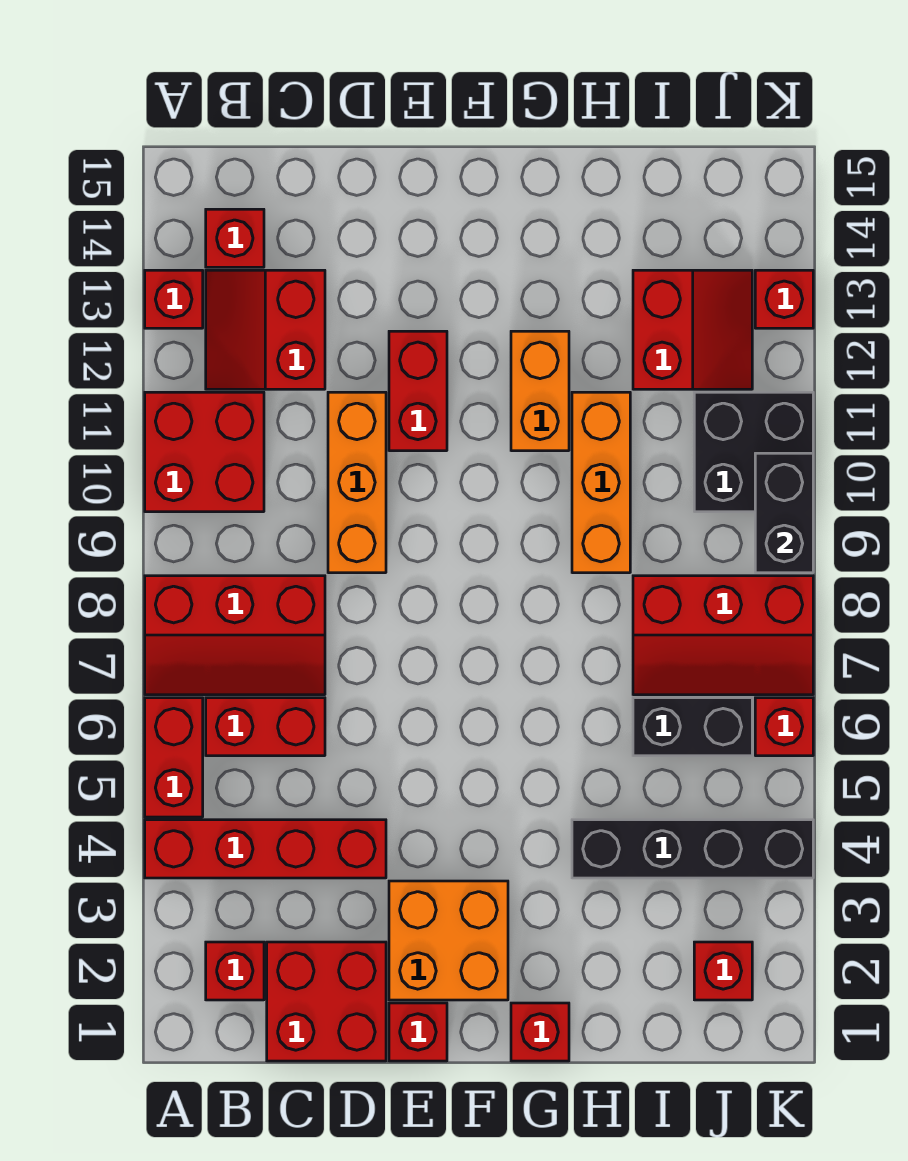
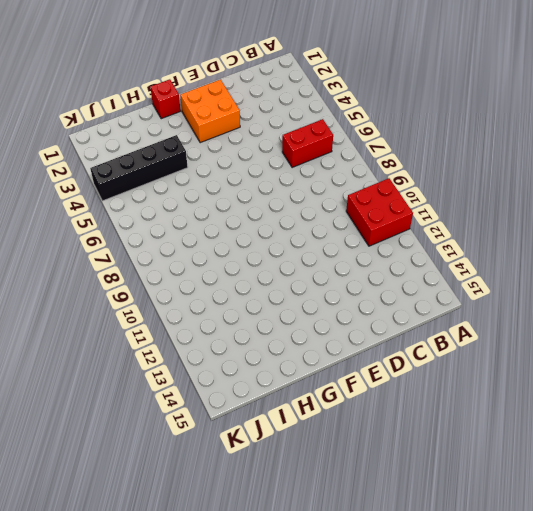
none -> red 1x4 brick [145,820,386,878]
none -> red 1x2 brick [145,698,203,817]
none -> red 2x3 slope [145,576,325,695]

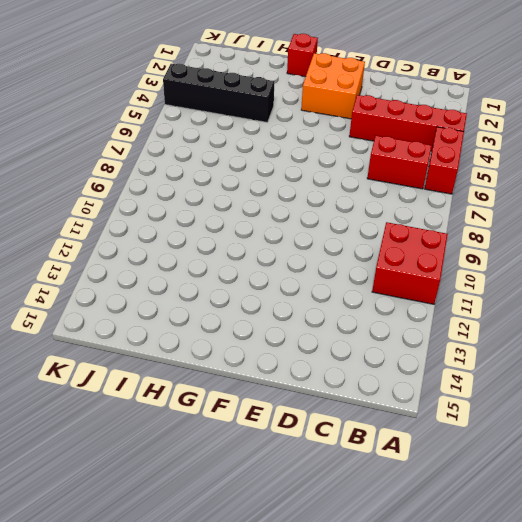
none -> red 2x3 slope [145,576,325,695]
none -> red 1x1 brick [145,270,203,328]
none -> red 1x1 brick [206,942,264,1000]

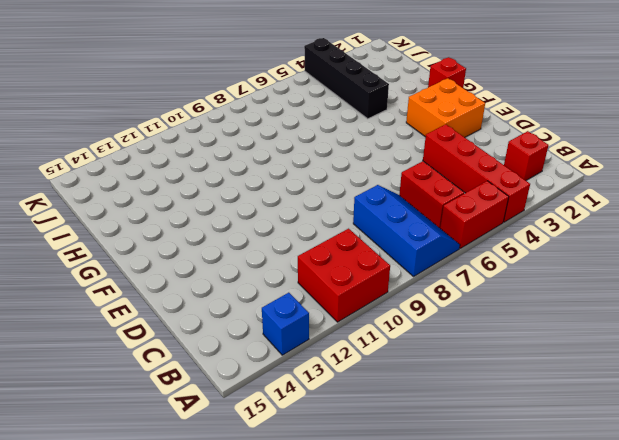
blue 2x3 slope [353,185,460,276] -> red 2x3 slope [145,576,325,695]
blue 1x1 brick [262,293,309,355] -> red 1x1 brick [145,270,203,328]
none -> red 2x2 slope [206,270,325,389]
none -> red 1x1 brick [206,209,264,267]
none -> red 2x2 brick [267,942,386,1061]

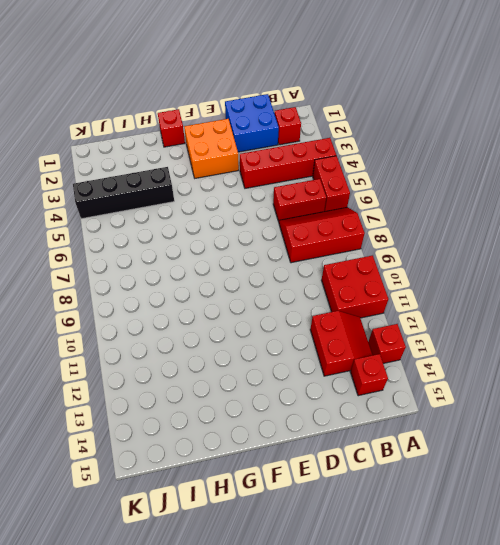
blue 2x2 brick [225,94,279,152] -> red 2x2 brick [267,942,386,1061]
none -> orange 1x3 brick [328,392,386,573]
none -> red 1x1 brick [389,1003,447,1061]
none -> red 1x2 brick [389,331,447,451]

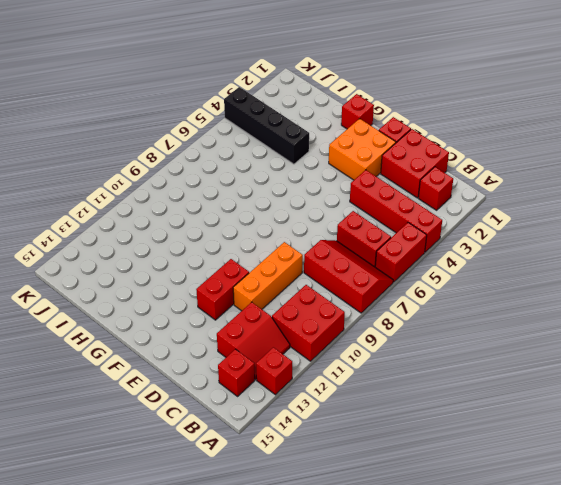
none -> orange 1x2 brick [511,331,569,451]
none -> orange 1x3 brick [572,392,630,573]
none -> black 1x2 brick [633,698,752,756]

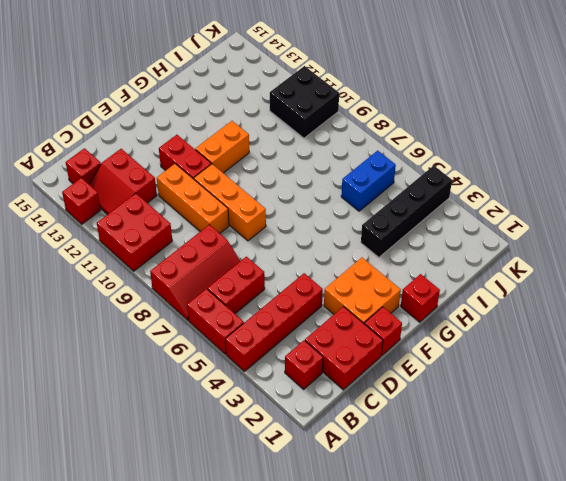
orange 1x3 brick [194,164,266,241] -> orange 1x3 brick moved to [572,392,630,573]
orange 1x2 brick [195,121,249,173] -> orange 1x2 brick turned to [511,331,569,451]
blue 1x2 brick [341,151,396,211] -> black 1x2 brick [633,698,752,756]
none -> red 2x3 slope [633,576,813,695]
none -> red 2x2 slope [633,270,752,389]
none -> red 1x1 brick [694,942,752,1000]

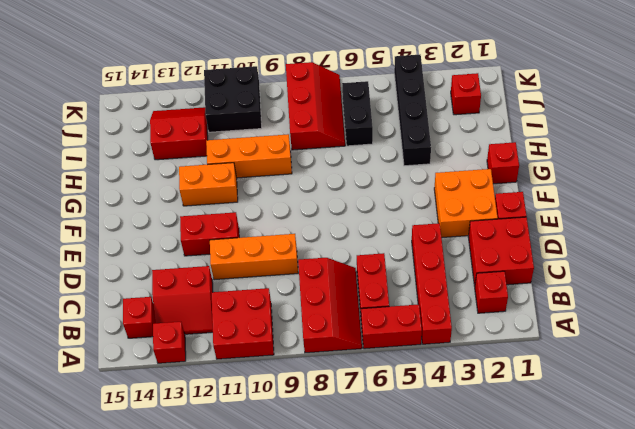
none -> red 1x1 brick [755,698,813,756]
none -> red 1x1 brick [755,270,813,328]
none -> black 1x2 brick [755,453,813,573]

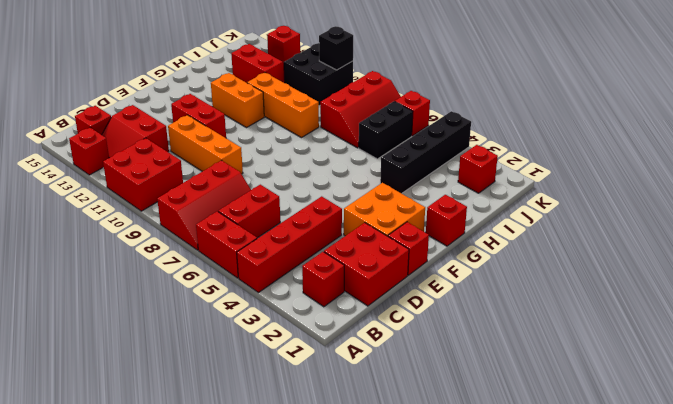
black 1x1 brick [319,27,353,70] -> black 1x2 brick [755,453,813,573]

